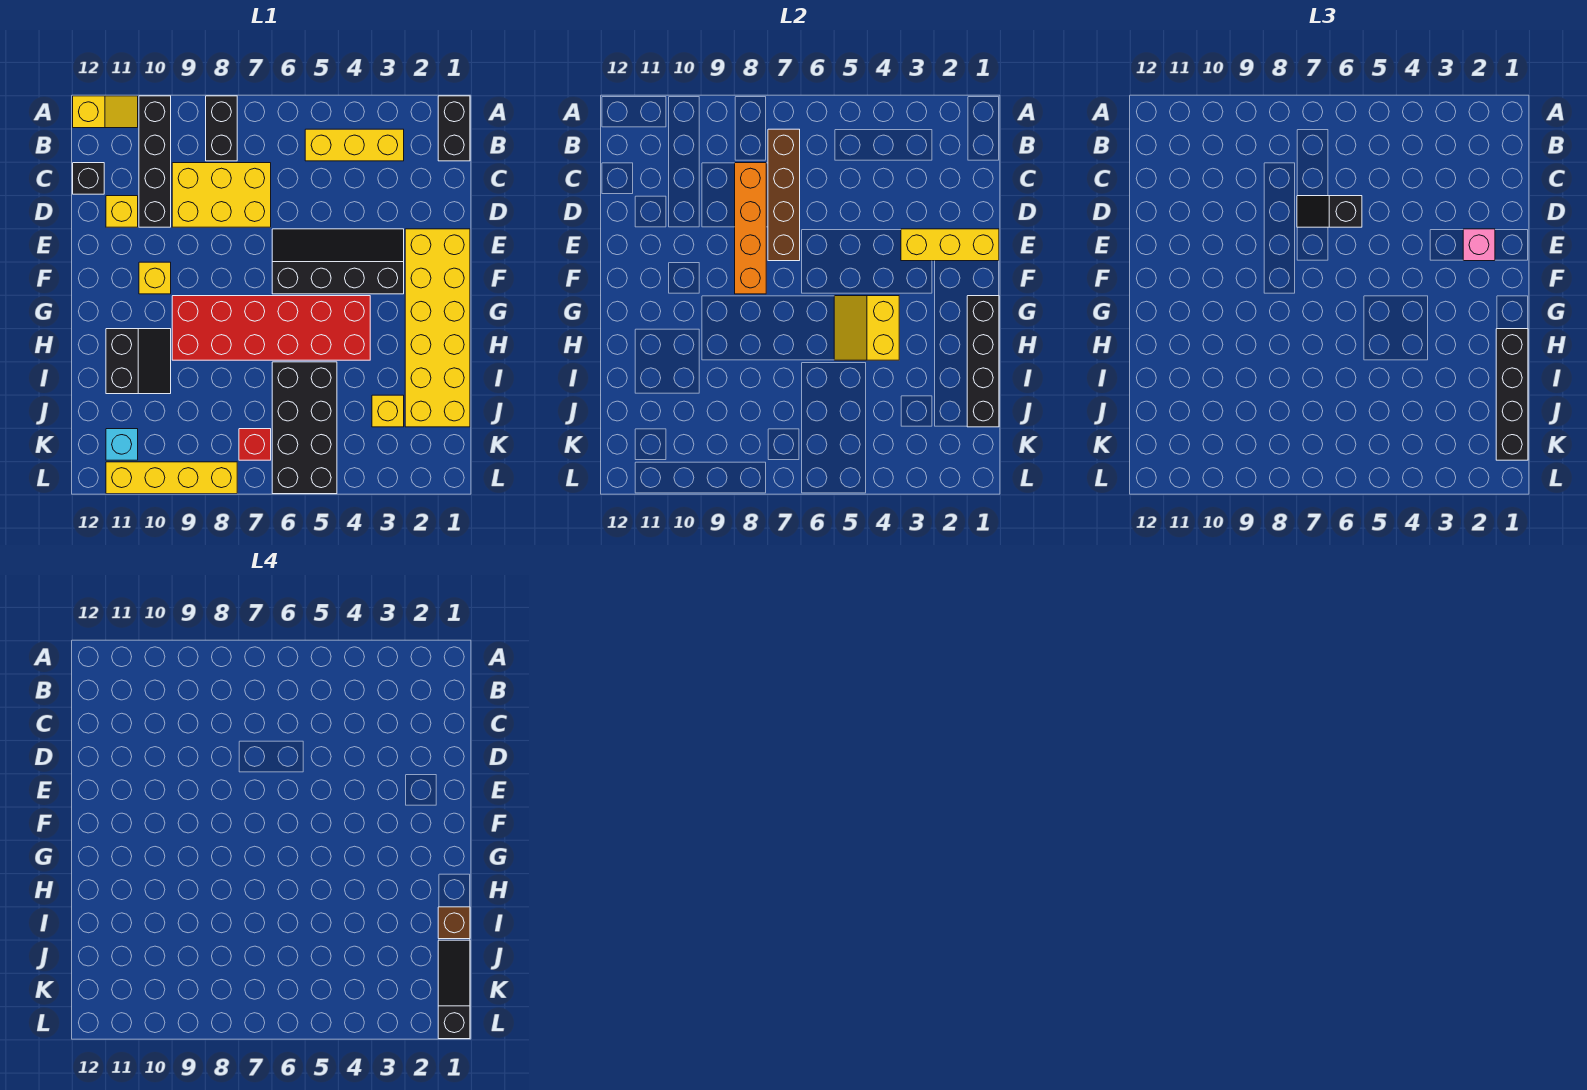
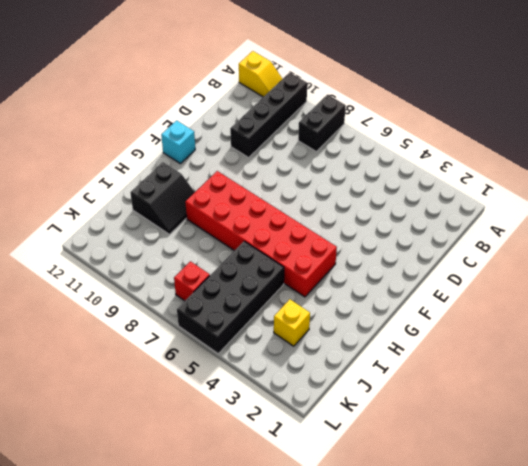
cyan 1x1 brick [161,121,195,164] -> cyan 1x1 brick moved to [106,429,138,460]
none -> black 1x2 brick [438,96,470,161]
none -> yellow 1x3 brick [305,129,404,161]
none -> yellow 2x3 brick [172,163,271,227]

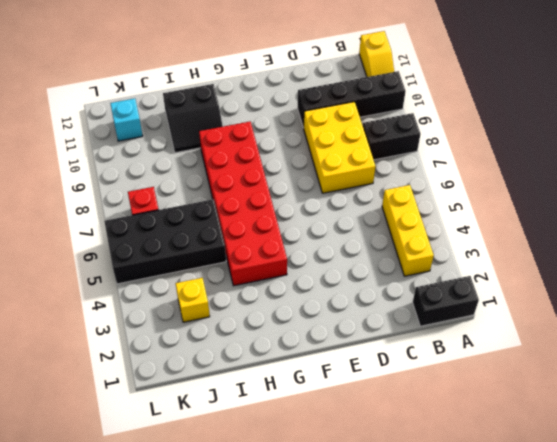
none -> black 1x1 brick [73,163,104,194]
none -> yellow 1x1 brick [106,196,138,227]
none -> yellow 2x6 brick [405,229,470,427]

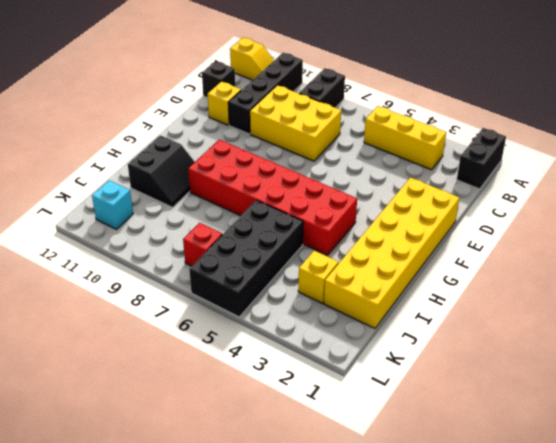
none -> black 2x4 slope [272,229,404,294]
none -> yellow 1x1 brick [139,262,171,294]
none -> yellow 1x4 brick [106,462,237,494]

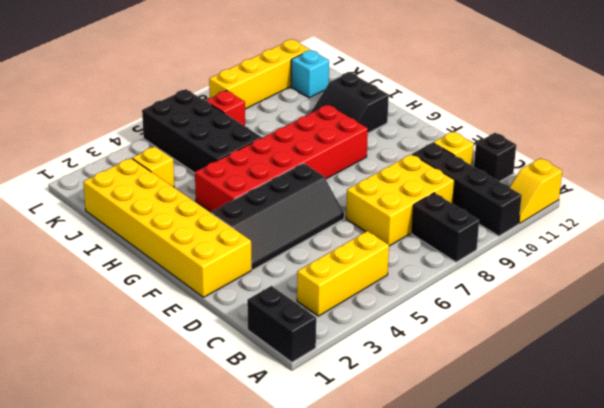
none -> yellow 1x1 brick [139,262,171,294]
none -> brown 1x4 brick [768,129,800,261]
none -> orange 1x4 brick [735,163,766,294]

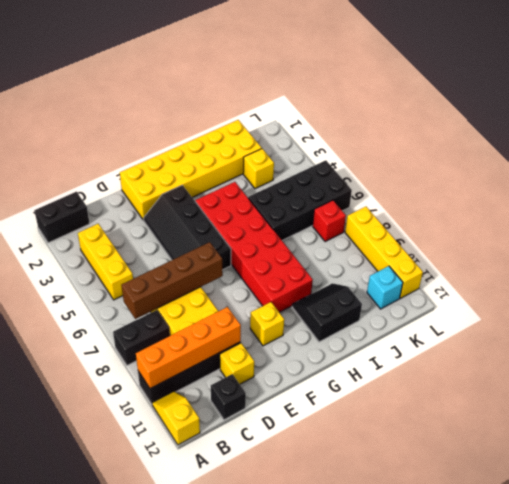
orange 1x4 brick [136,307,241,389] -> orange 1x4 brick moved to [735,163,766,294]
none -> yellow 1x3 brick [901,229,999,261]
none -> black 1x4 brick [967,296,999,427]
none -> yellow 2x2 slope [834,296,899,360]

